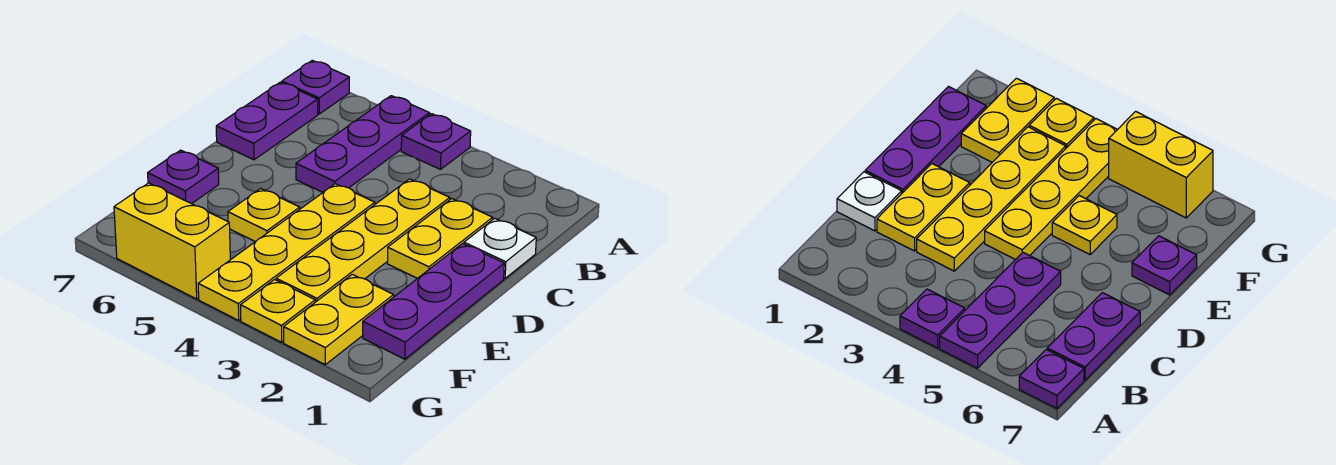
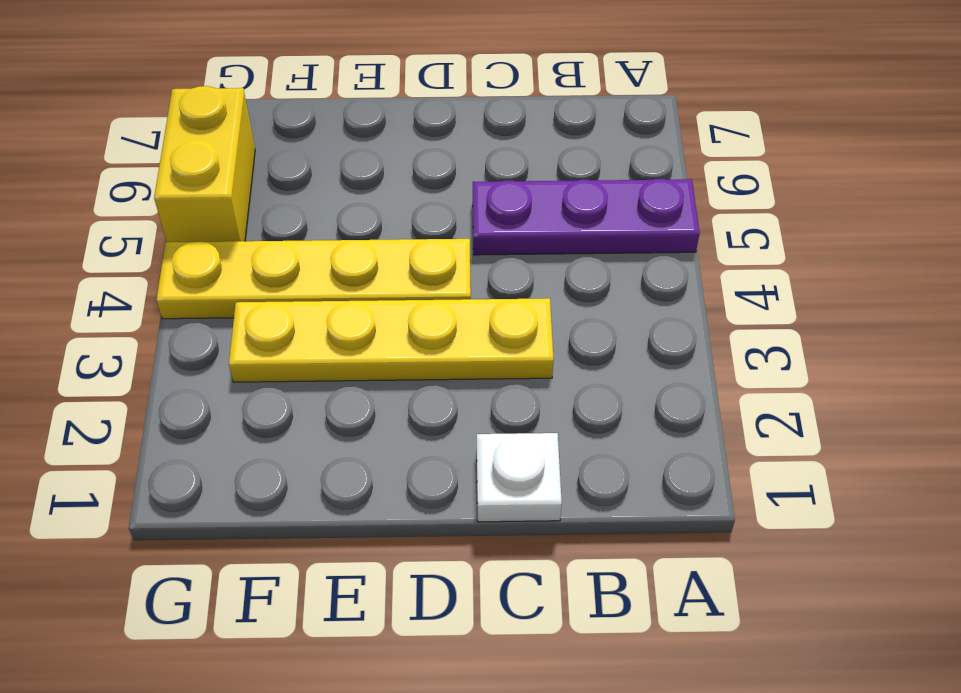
none -> purple 1x1 plate [401,114,471,169]
none -> purple 1x1 plate [282,61,349,114]
none -> purple 1x2 plate [216,82,318,160]

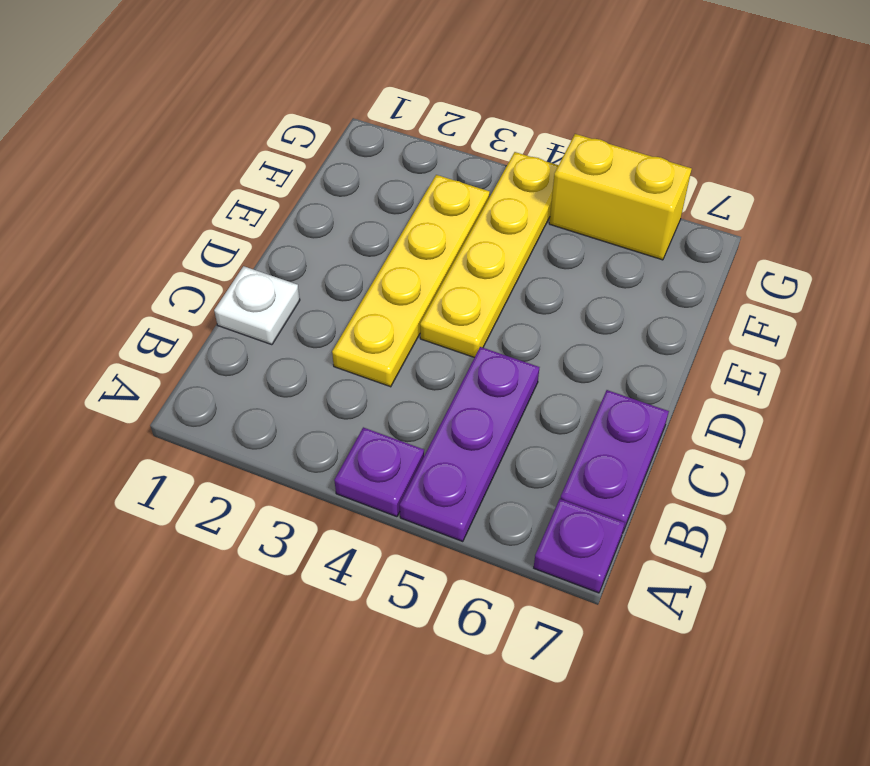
none -> yellow 1x2 plate [387,199,493,278]
none -> purple 1x3 plate [363,244,504,359]
none -> yellow 1x1 plate [228,188,300,242]

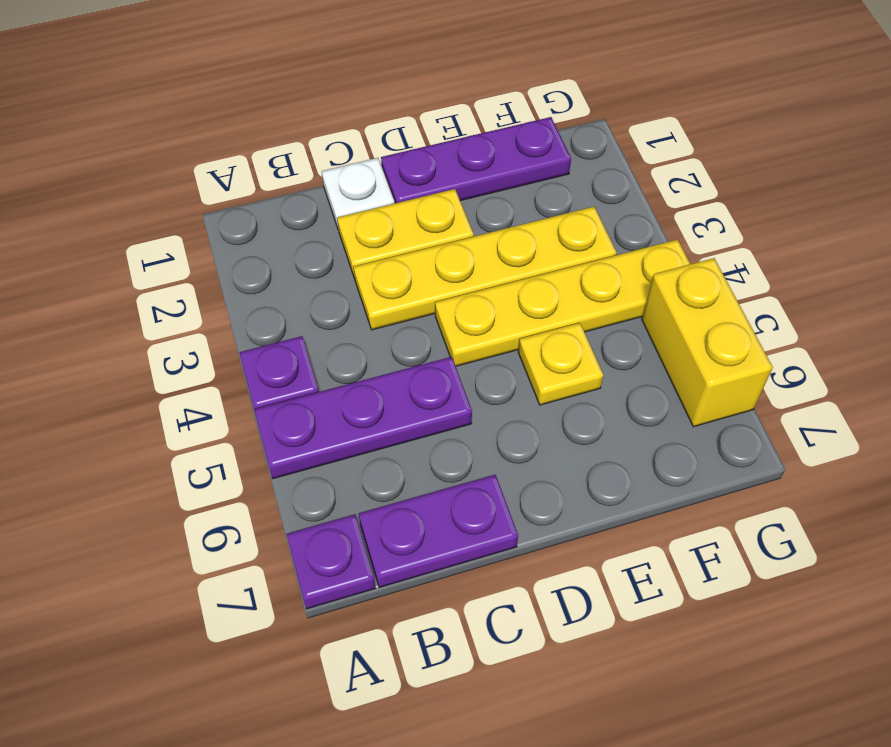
none -> purple 1x1 plate [148,150,219,204]
none -> yellow 1x2 plate [284,274,394,365]
none -> yellow 1x1 plate [240,280,315,342]

